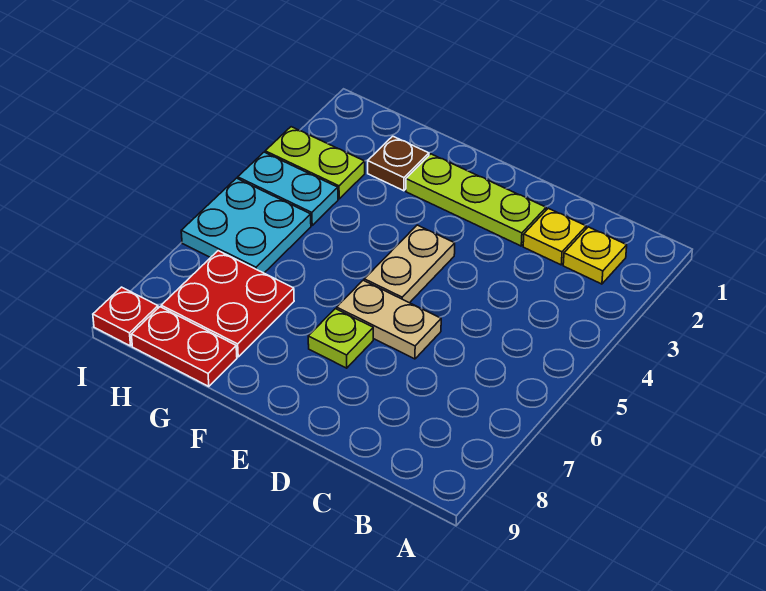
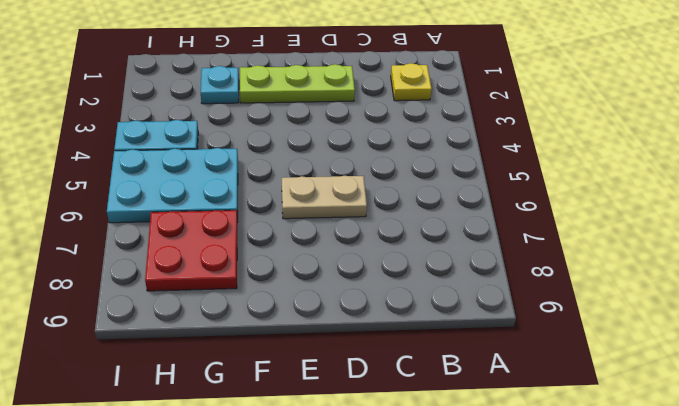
cyan 1x1 plate [201,66,239,104] -> brown 1x1 plate [368,136,429,191]
cyan 2x3 plate [107,148,238,223] -> cyan 2x2 plate [181,178,311,273]
none -> yellow 1x1 plate [523,208,586,265]
none -> tan 1x2 plate [364,225,455,303]
none -> lime 1x1 plate [308,309,373,368]

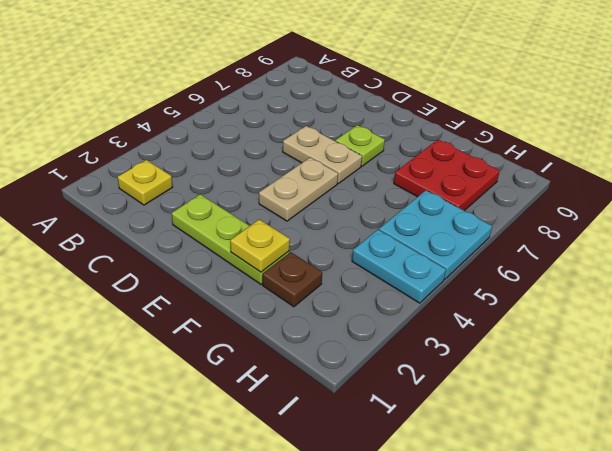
yellow 1x1 plate [230,219,290,272] -> yellow 1x1 plate moved to [523,208,586,265]
none -> red 1x2 plate [131,307,237,387]
none -> lime 1x2 plate [265,127,365,199]
none -> red 1x1 plate [93,287,158,346]

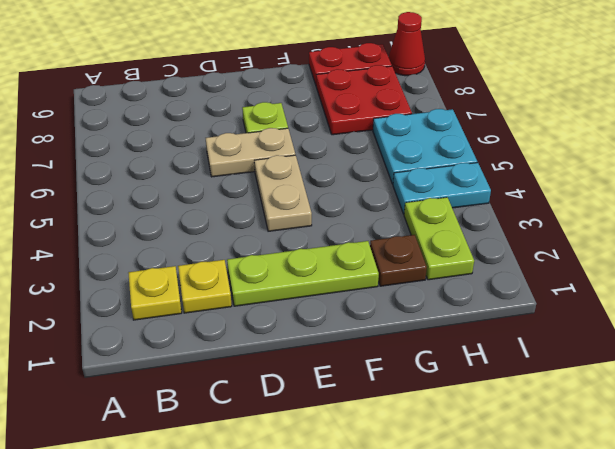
lime 1x2 plate [404,197,474,280] -> lime 1x2 plate turned to [265,127,365,199]
red 1x1 cone [388,12,425,76] -> red 1x1 plate [93,287,158,346]

